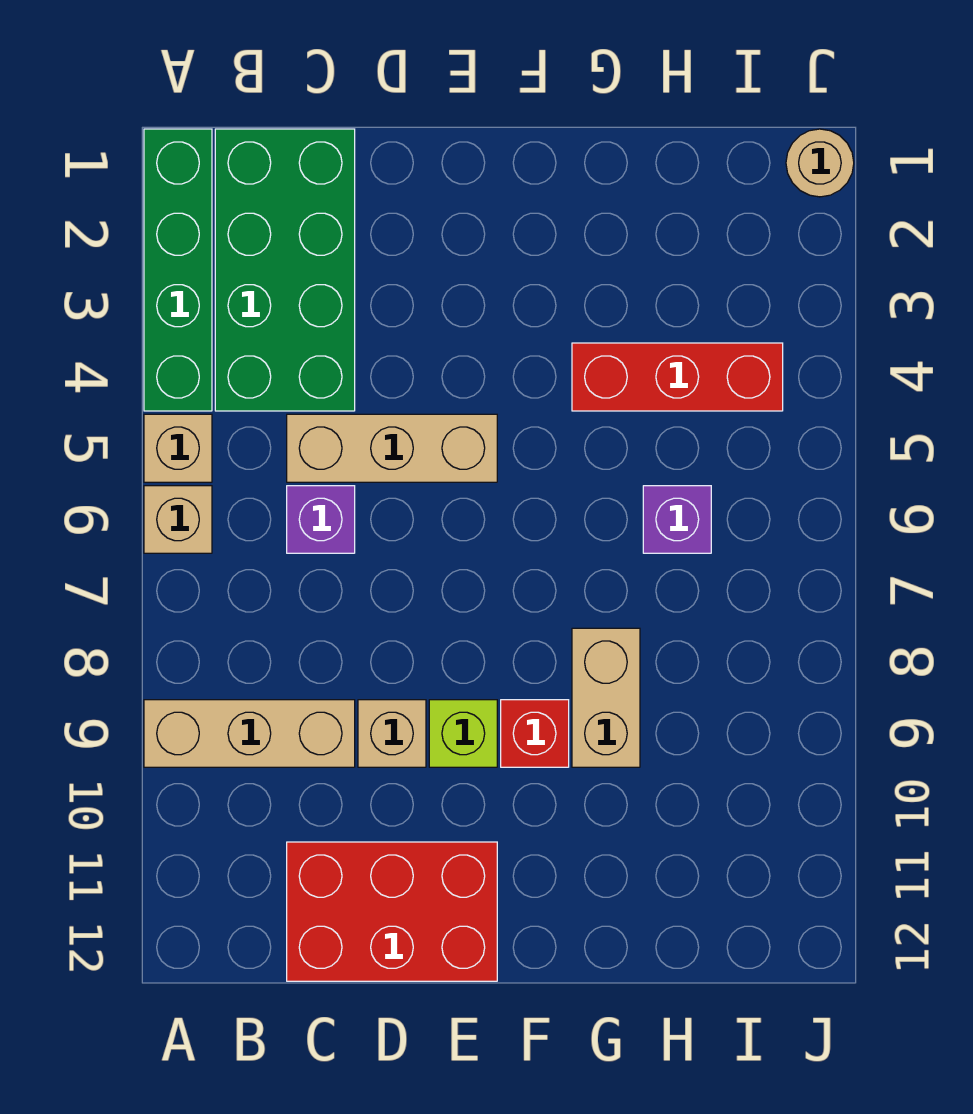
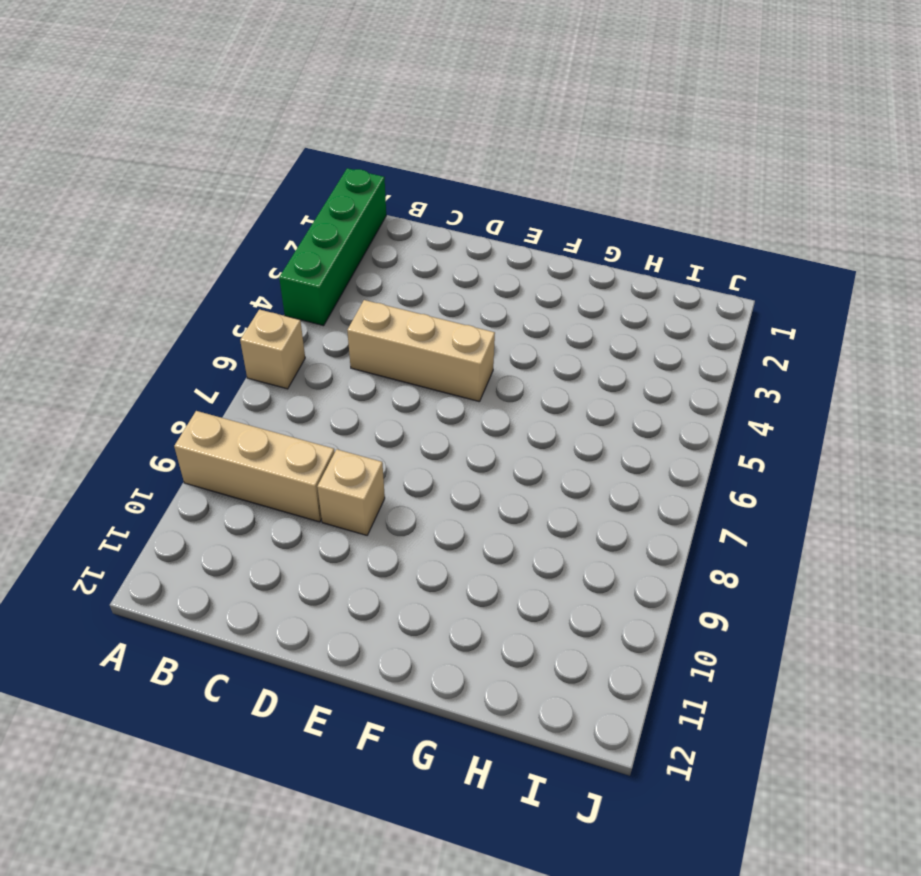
none -> tan 1x1 brick [144,414,212,482]
none -> green 2x4 brick [215,129,355,411]
none -> purple 1x1 brick [287,486,355,553]

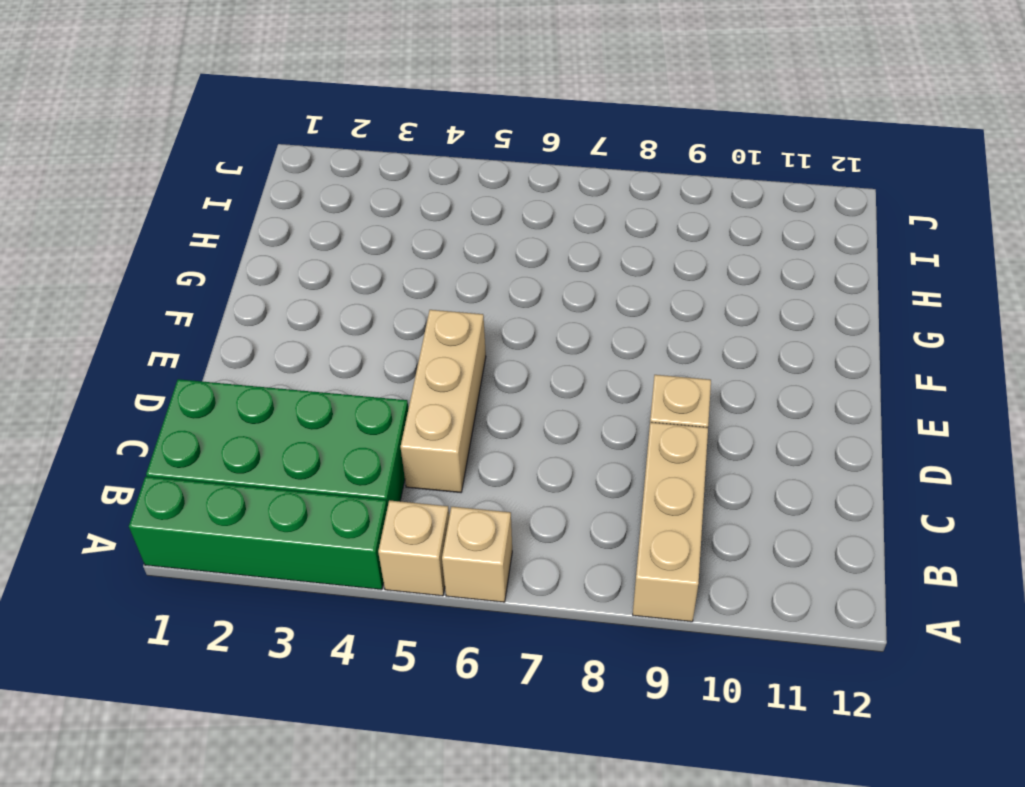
none -> purple 1x1 brick [287,486,355,553]
none -> red 2x3 brick [287,842,497,981]
none -> lime 1x1 brick [429,700,497,767]

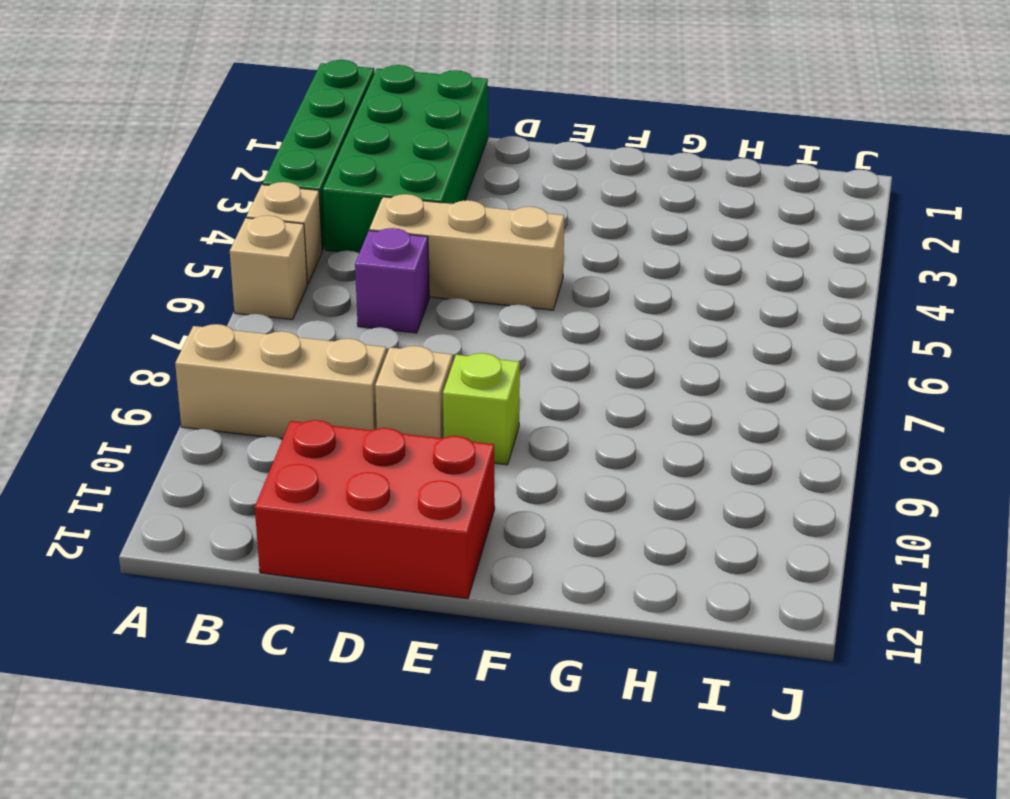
none -> red 1x1 brick [501,700,569,767]
none -> red 1x3 brick [572,343,783,411]
none -> tan 1x2 brick [572,628,640,767]

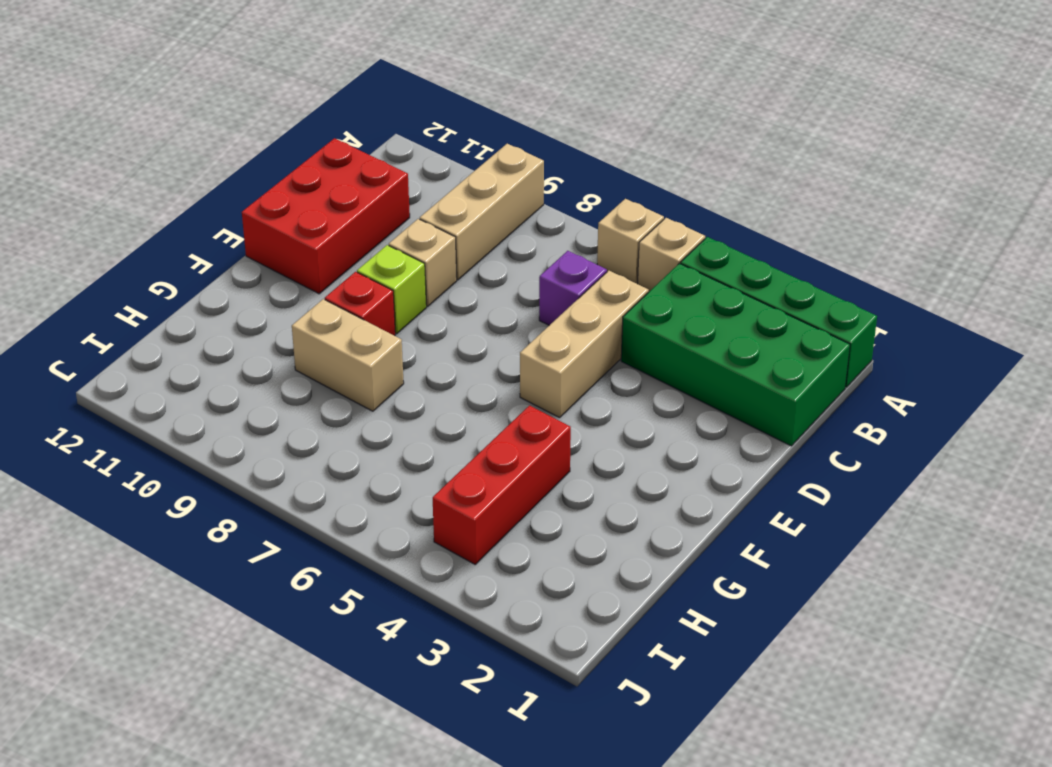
none -> purple 1x1 brick [643,486,711,553]
none -> tan 1x1 round brick [786,129,854,197]

